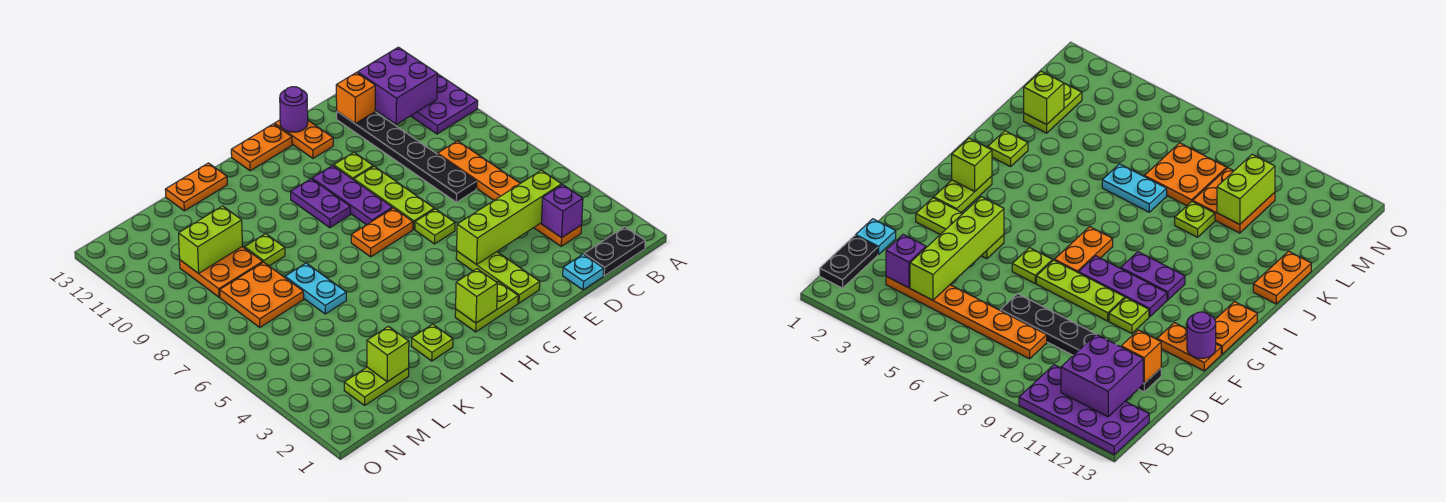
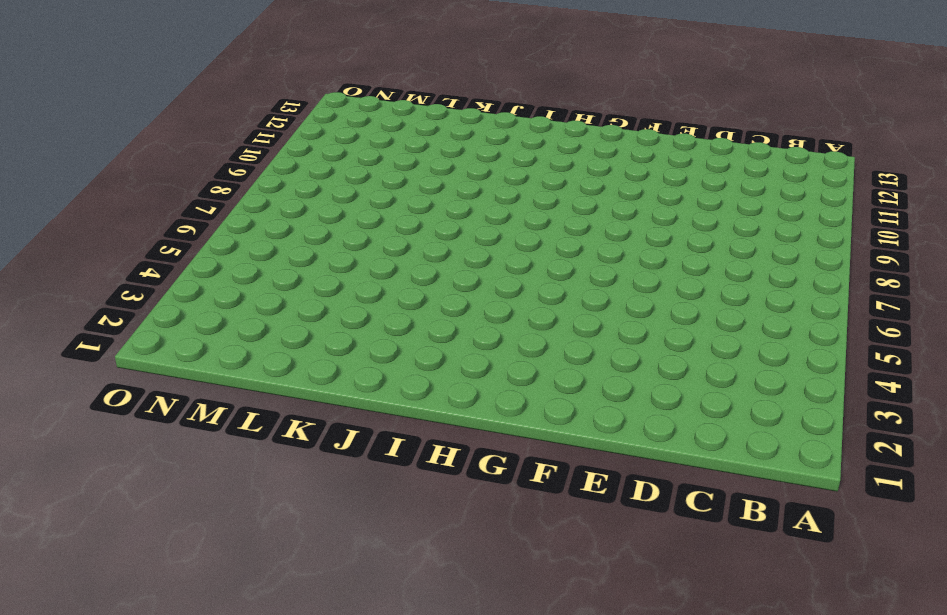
none -> purple 2x4 plate [411,74,478,134]
none -> black 1x2 plate [584,227,645,276]
none -> orange 1x6 plate [438,141,582,246]
none -> cyan 1x1 plate [563,254,604,290]

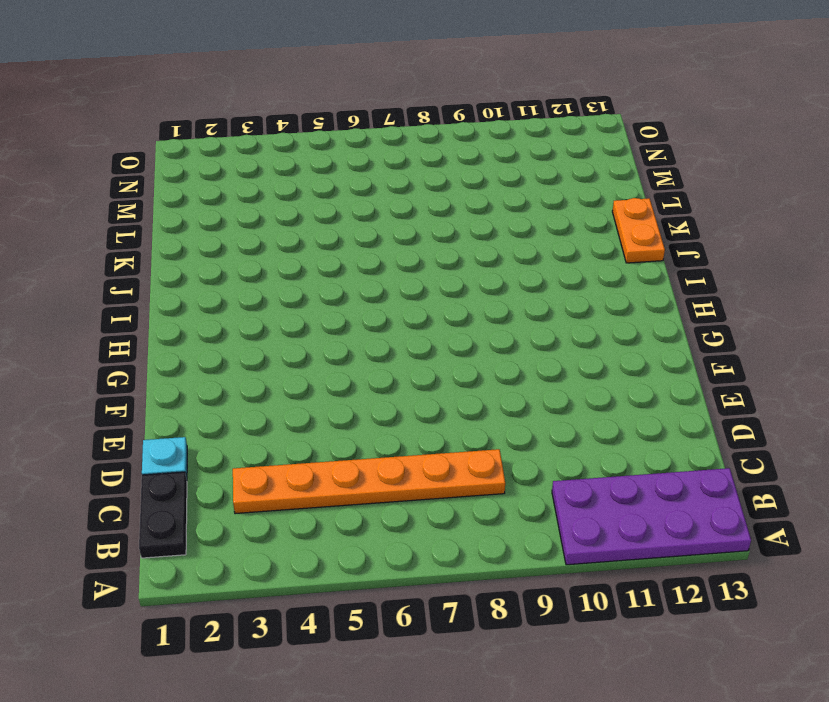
none -> black 1x6 plate [337,112,477,202]
none -> lime 1x3 plate [456,251,540,303]
none -> lime 1x1 plate [415,209,455,244]
none -> lime 1x3 plate [354,166,434,229]

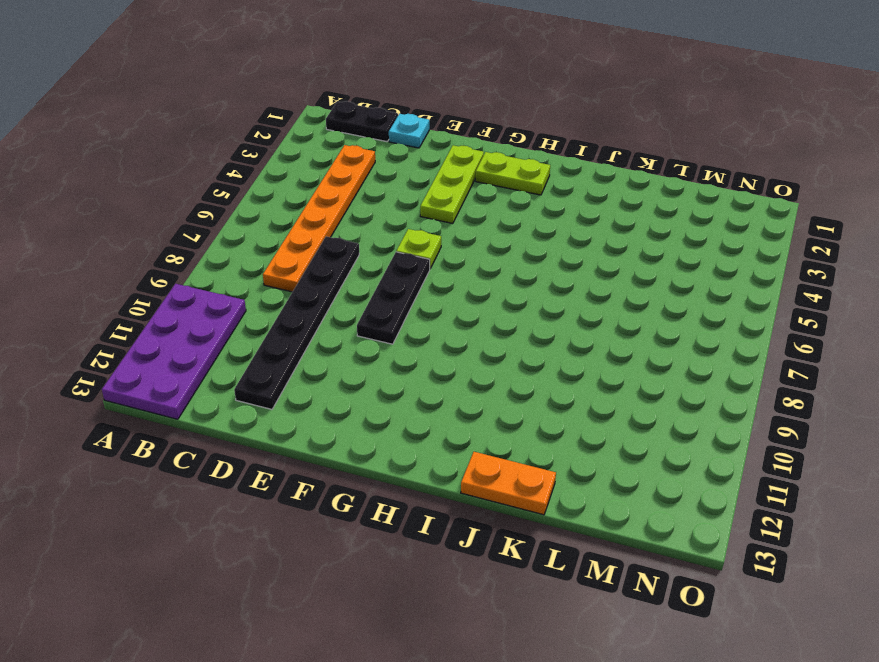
black 1x3 plate [357,252,430,344] -> lime 1x3 plate [354,166,434,229]
none -> lime 1x1 plate [334,152,373,180]
none -> orange 1x2 plate [274,120,333,158]
none -> orange 1x2 plate [351,208,413,257]
none -> purple 1x3 plate [312,165,392,225]

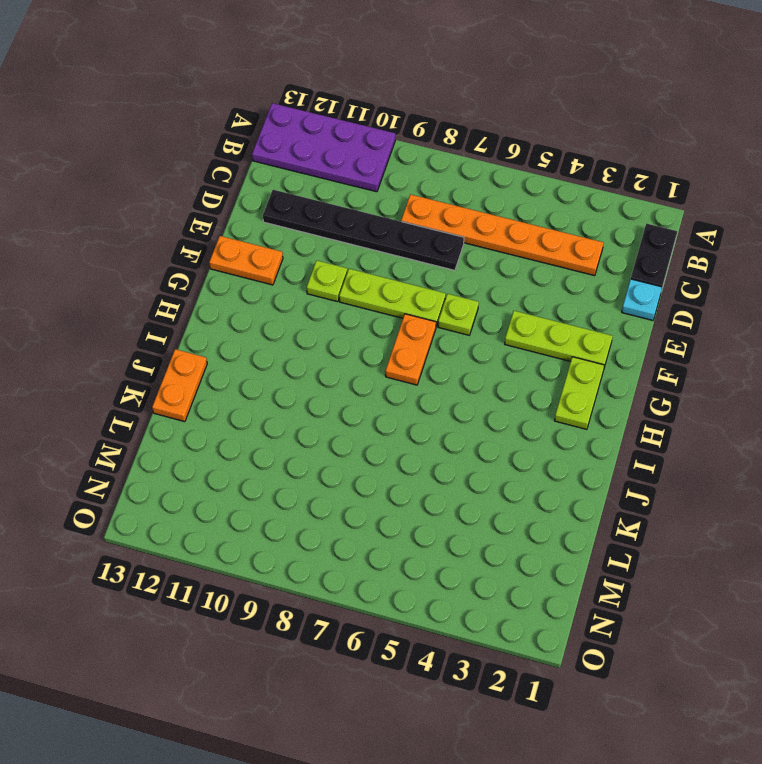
none -> purple 1x3 plate [312,165,392,225]
none -> orange 1x2 plate [231,124,292,171]
none -> purple 1x2 plate [291,179,350,228]
none -> lime 1x1 plate [411,324,453,361]

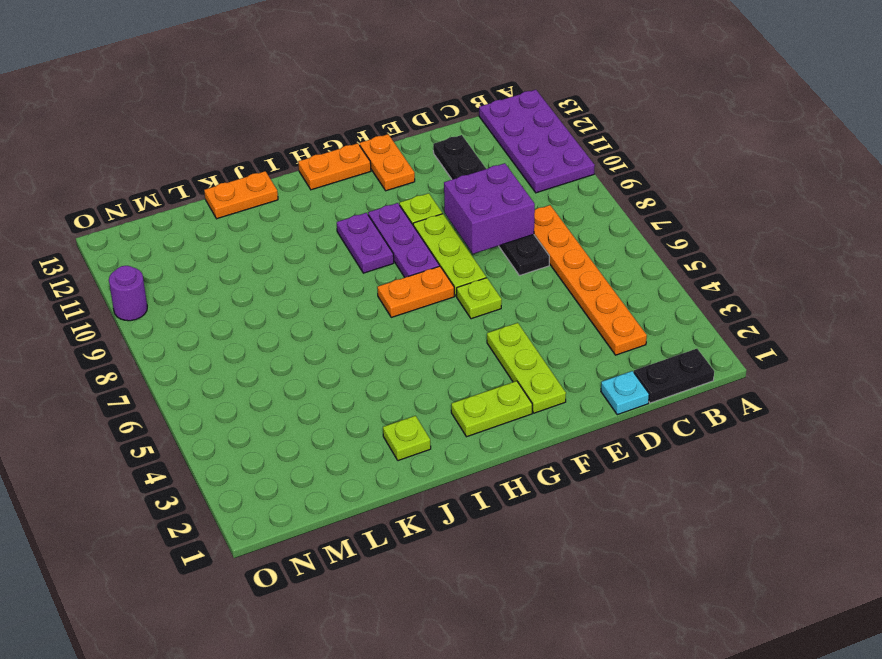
purple 2x2 brick [444,163,535,254] -> purple 2x2 brick moved to [358,47,437,124]
purple 1x1 round brick [109,266,147,321] -> purple 1x1 round brick moved to [280,87,308,132]
none -> cyan 1x2 plate [285,263,346,314]
none -> lime 1x1 plate [245,234,285,266]
none -> lime 1x2 plate [344,367,409,405]
none -> orange 2x2 plate [220,262,304,327]

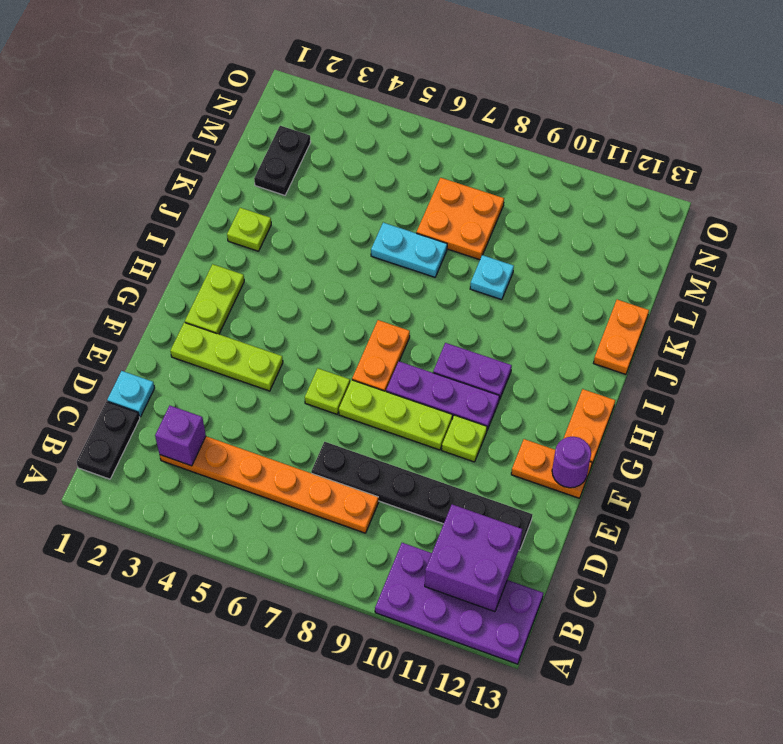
cyan 1x1 plate [470,255,514,300] -> lime 1x1 plate [245,234,285,266]
black 1x2 plate [254,126,311,195] -> lime 1x2 plate [344,367,409,405]
none -> orange 2x2 plate [180,247,263,297]
none -> lime 1x4 brick [457,170,562,265]
none -> orange 1x1 brick [336,73,375,124]
none -> lime 1x1 brick [456,269,498,323]

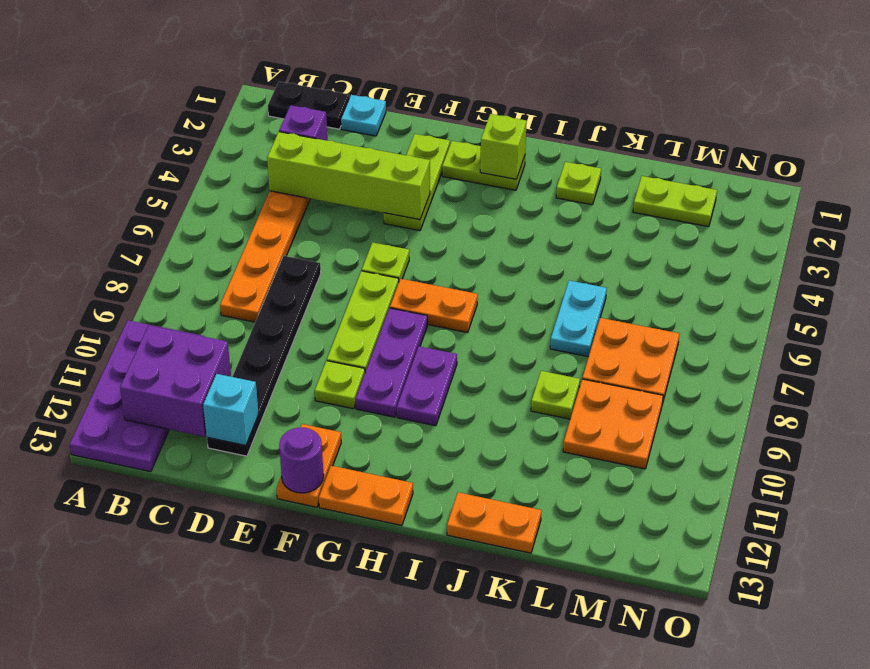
cyan 1x1 brick [203,374,259,446] -> orange 1x1 brick [336,73,375,124]
none -> lime 1x1 brick [367,326,409,382]
none -> lime 1x2 brick [179,206,242,273]

